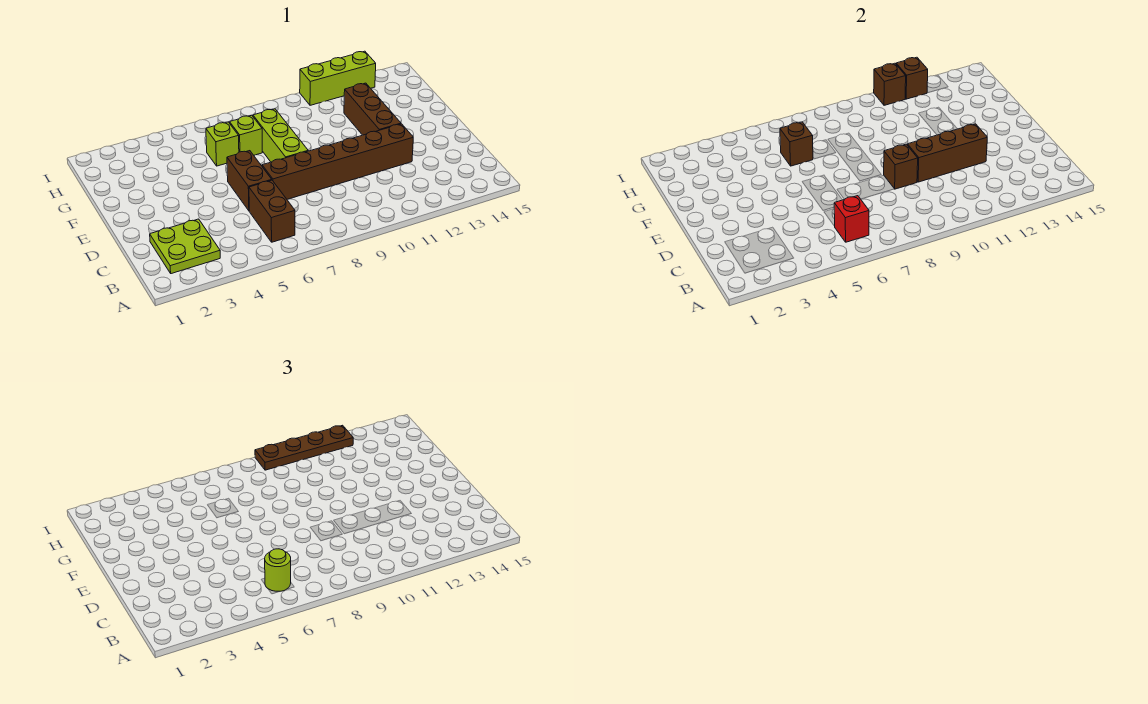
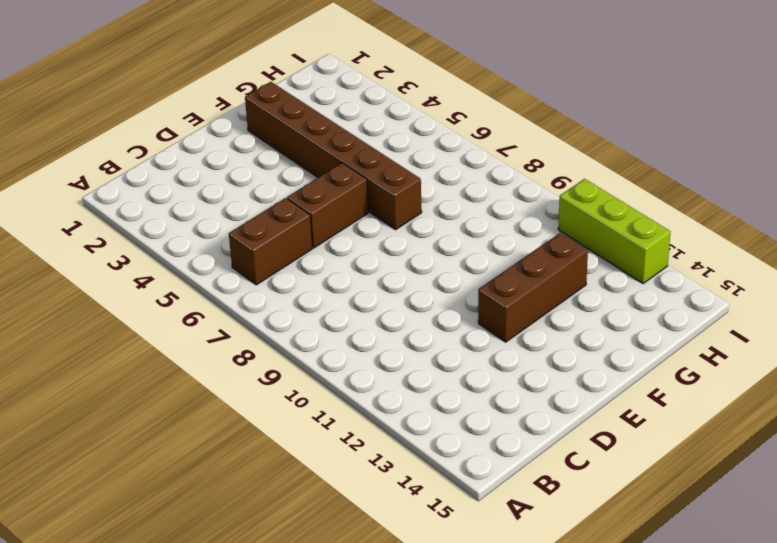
brown 1x6 brick [245,82,422,230] -> brown 1x6 brick moved to [262,124,413,199]
none -> lime 2x2 plate [150,219,220,274]
none -> lime 1x3 brick [253,109,308,162]
none -> lime 1x1 brick [206,122,239,166]

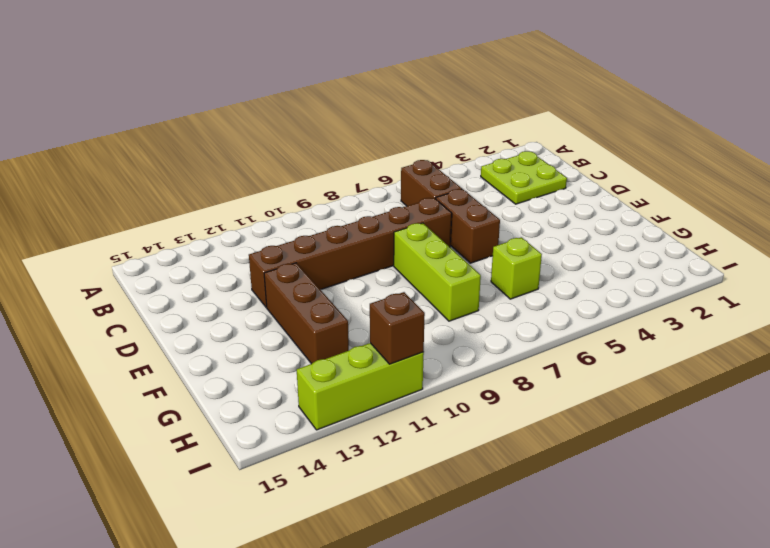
none -> lime 1x1 brick [230,115,262,155]
none -> red 1x1 brick [834,196,869,242]
none -> brown 1x1 brick [884,144,918,189]

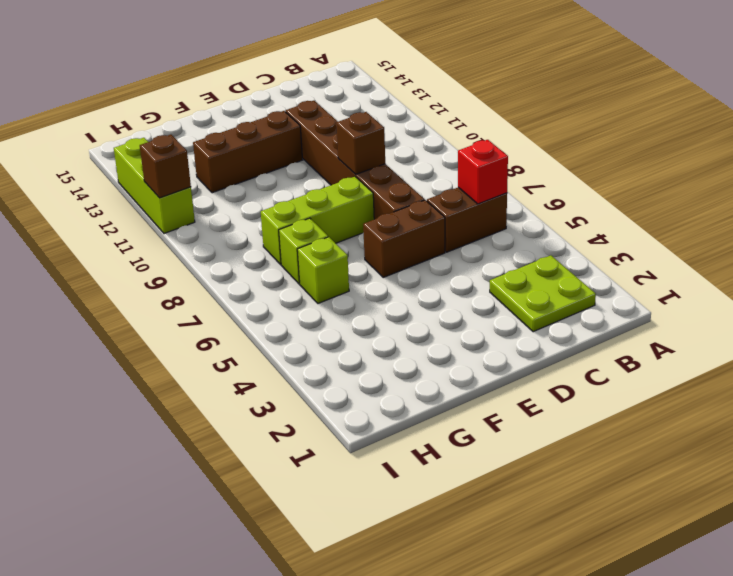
none -> brown 1x3 brick [907,124,987,182]
none -> brown 1x1 brick [780,122,813,166]
none -> brown 1x1 brick [896,57,928,99]

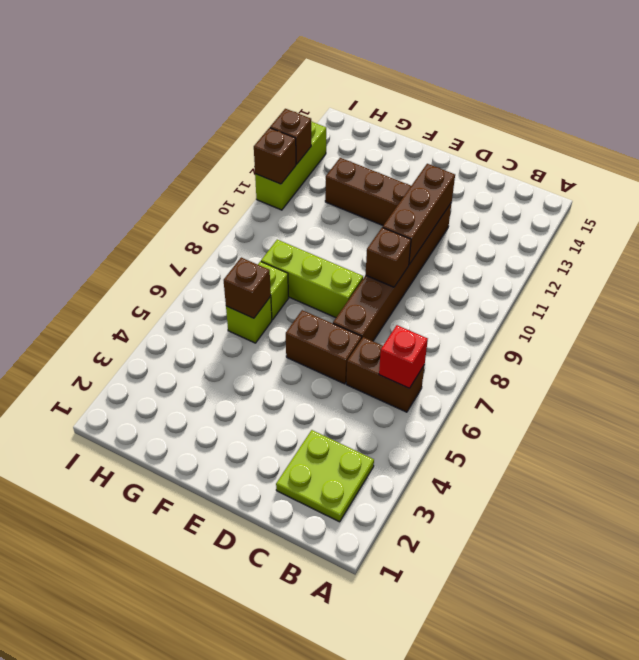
none -> lime 1x1 round brick [265,549,291,592]
none -> brown 1x4 plate [255,425,353,470]

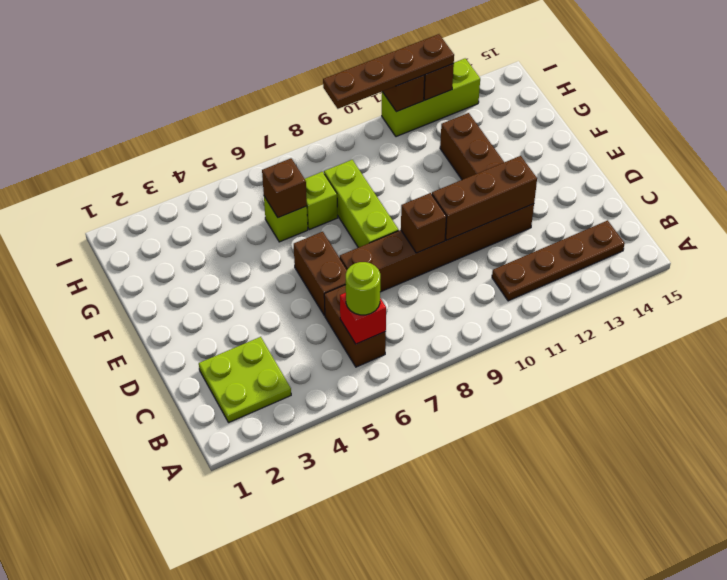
brown 1x4 plate [492,220,625,301] -> none

